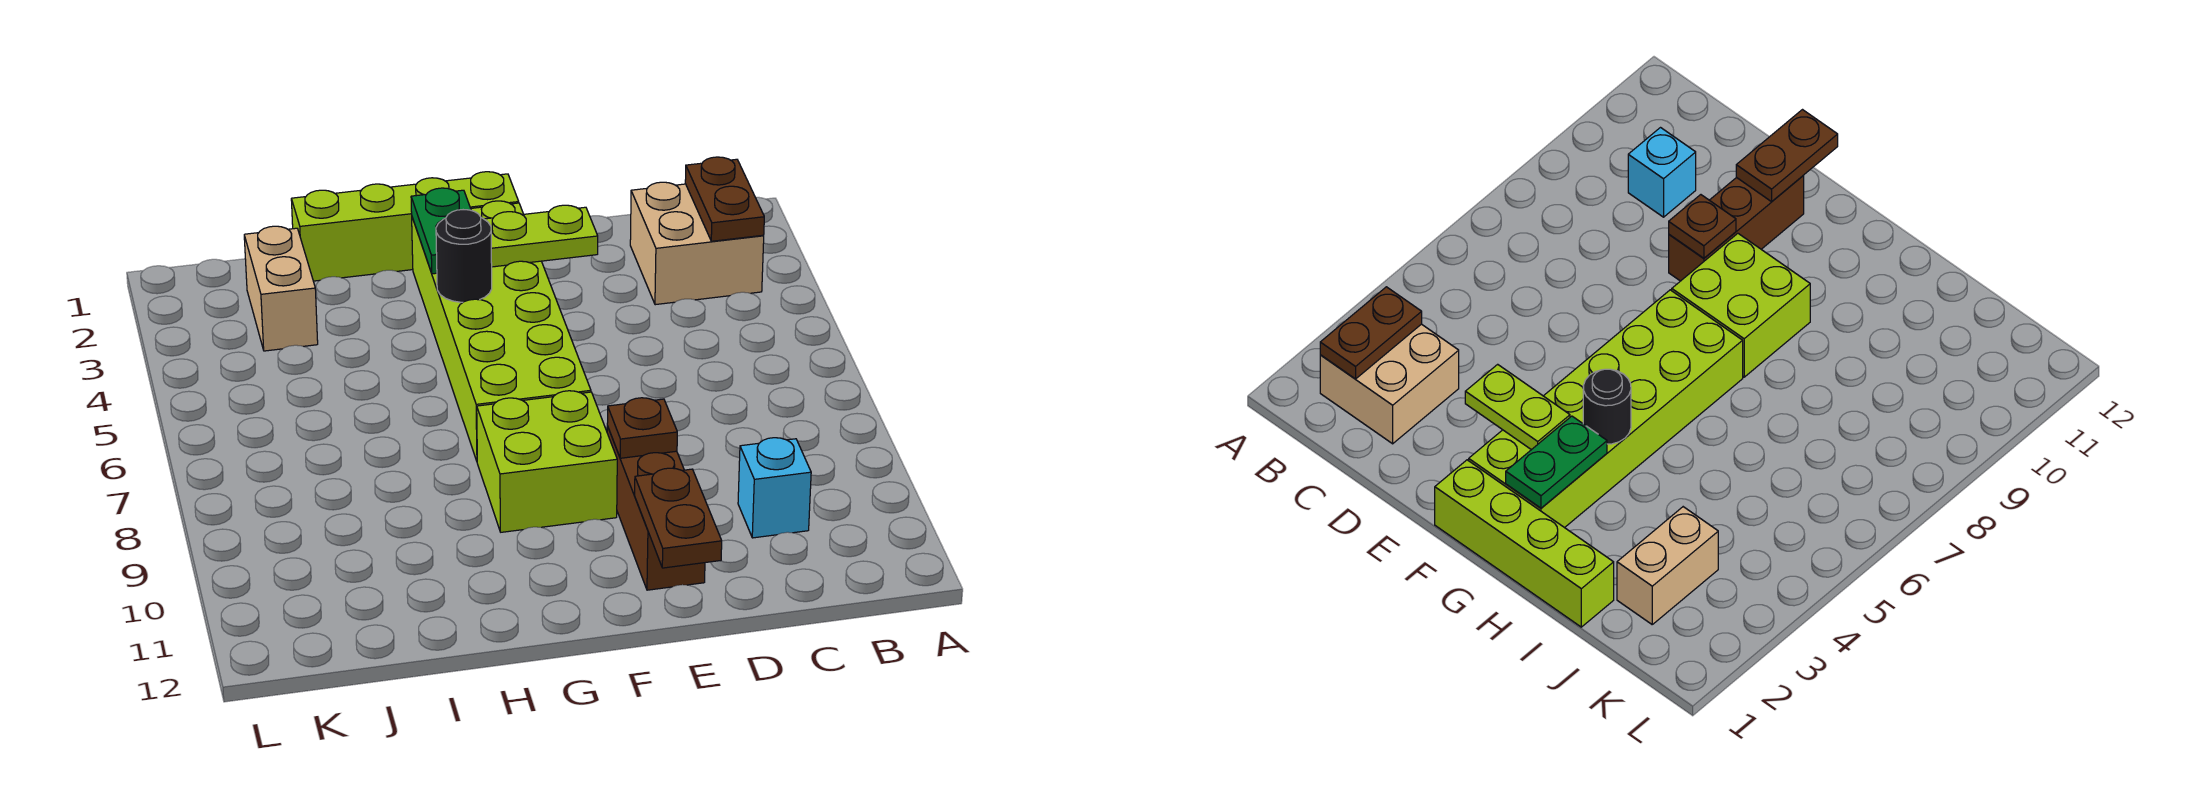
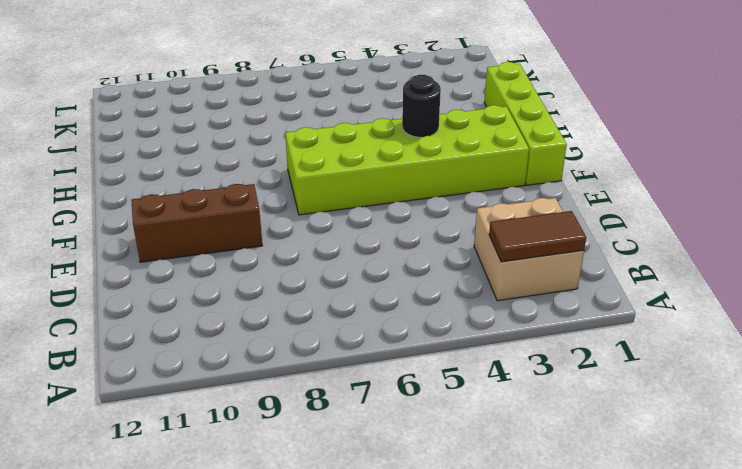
brown 1x2 tile [489,211,586,262] -> brown 1x2 plate [685,157,764,241]
none -> cyan 1x1 brick [738,438,811,538]
none -> lime 2x2 brick [477,391,617,532]
none -> tan 1x2 brick [244,226,318,351]

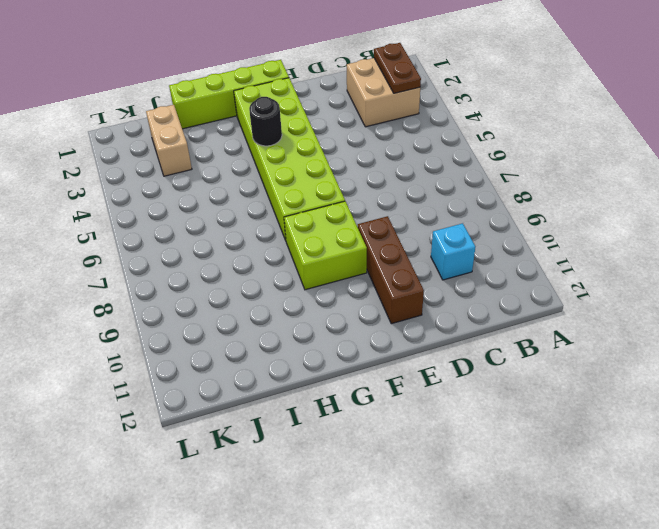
none -> lime 1x2 plate [484,205,598,267]
none -> brown 1x1 plate [607,398,677,458]
none -> brown 1x2 plate [635,468,722,568]

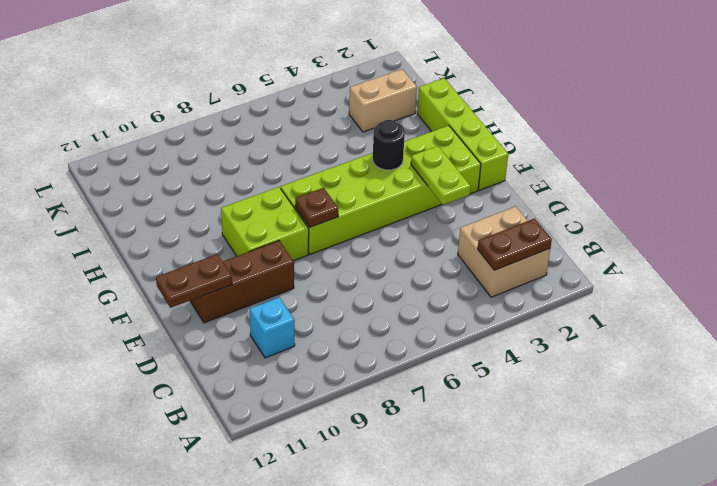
brown 1x1 plate [295,188,338,227] -> brown 1x1 plate moved to [607,398,677,458]
none -> green 1x2 plate [411,188,471,274]

